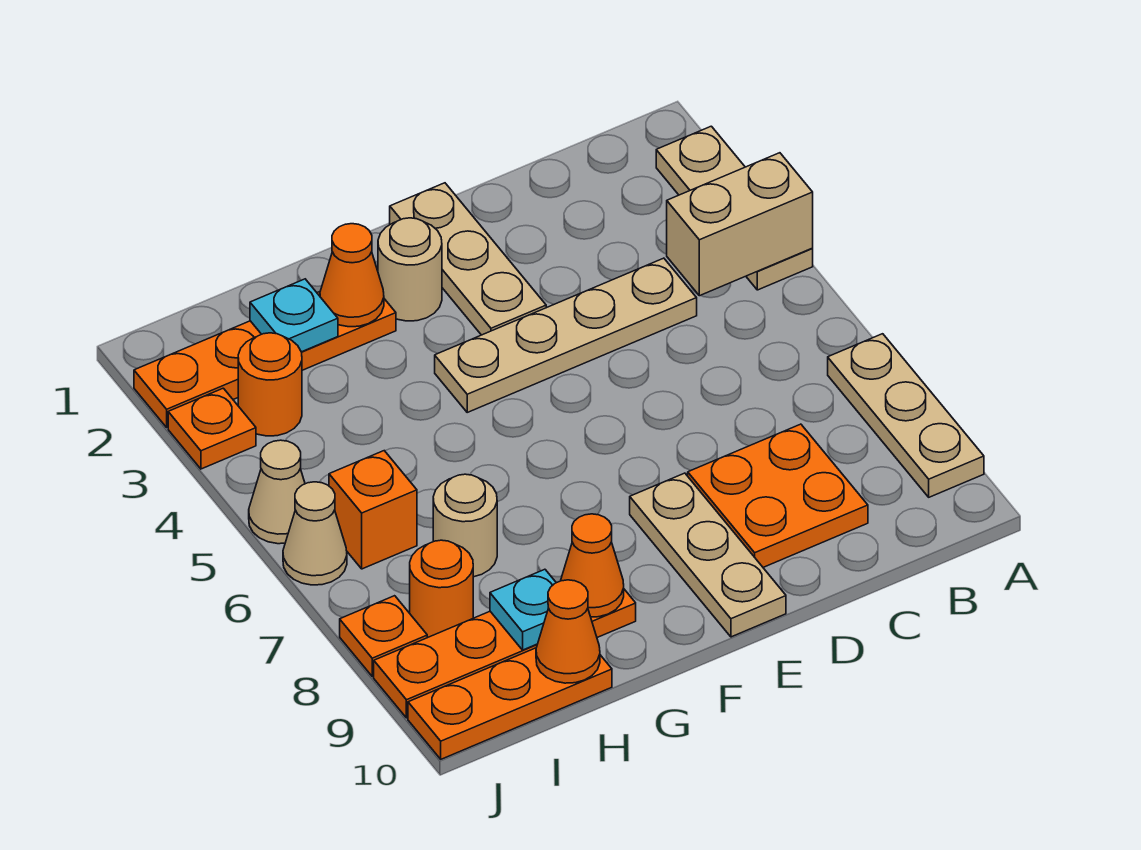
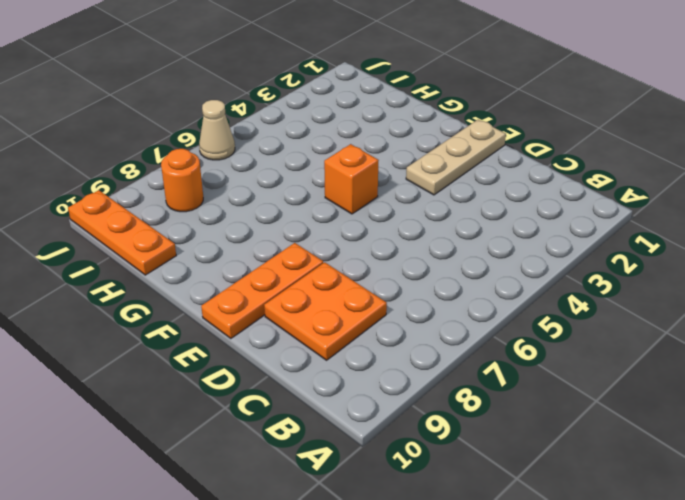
orange 1x3 plate [201,243,323,339] -> tan 1x3 plate [630,473,786,637]
orange 1x1 brick [324,144,379,214] -> orange 1x1 brick moved to [329,451,417,569]
none -> tan 1x3 plate [656,126,813,290]
none -> tan 1x3 plate [828,334,984,497]
none -> tan 1x4 plate [435,258,697,412]

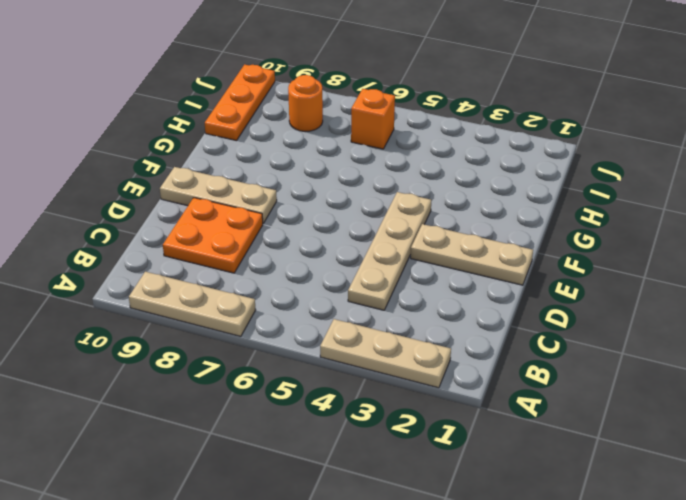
none -> tan 1x1 round brick [378,218,442,321]
none -> orange 1x4 plate [134,292,396,427]
none -> orange 1x4 plate [374,589,636,718]

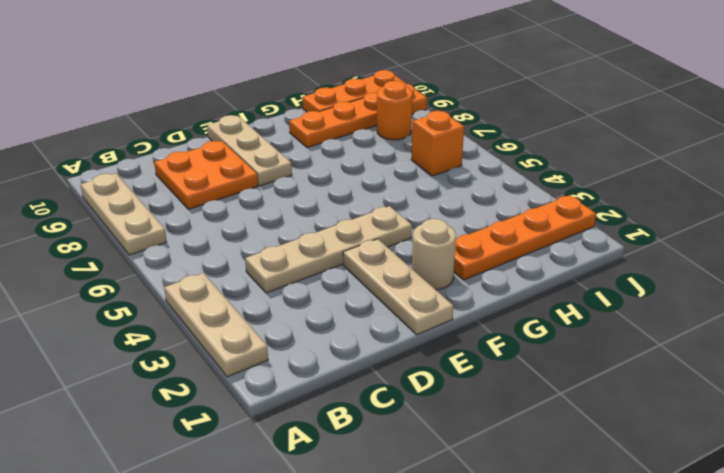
none -> tan 1x1 round brick [433,474,497,577]
none -> orange 1x1 round brick [238,333,302,436]
none -> orange 1x1 plate [168,388,256,469]

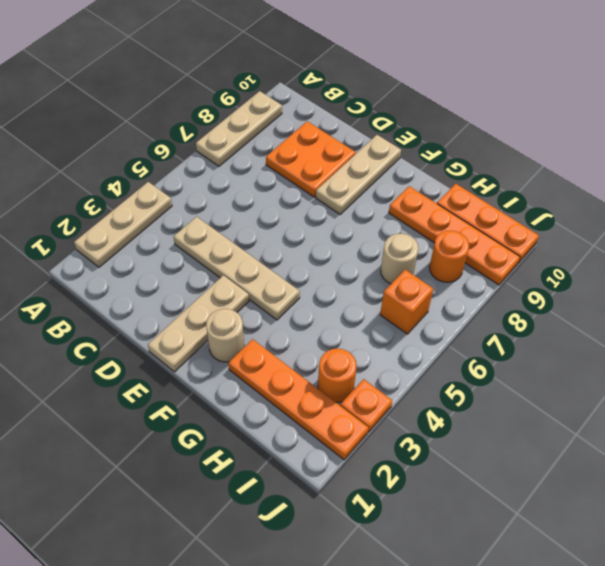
none -> tan 1x1 cone [249,440,305,544]
none -> tan 1x1 cone [283,482,347,585]
none -> orange 1x1 plate [340,596,427,676]

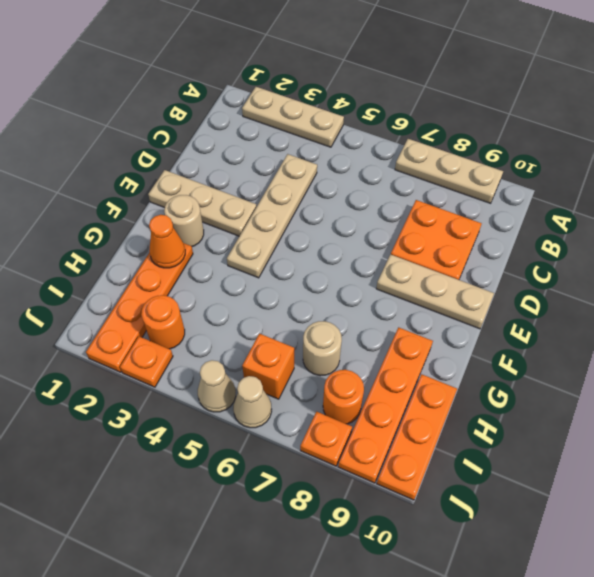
none -> tan 1x2 brick [667,153,813,296]
none -> orange 1x1 cone [561,514,624,617]
none -> cyan 1x1 plate [250,279,338,352]

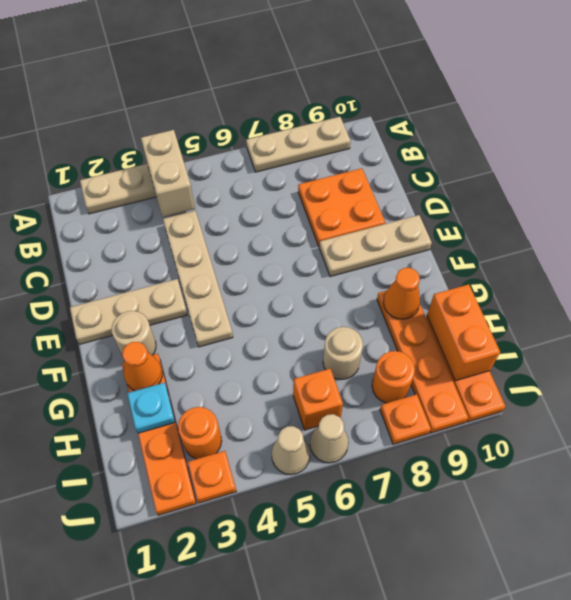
orange 1x2 brick [427,284,500,381] -> orange 1x1 cone [536,580,600,683]
none -> cyan 1x1 plate [490,569,556,650]

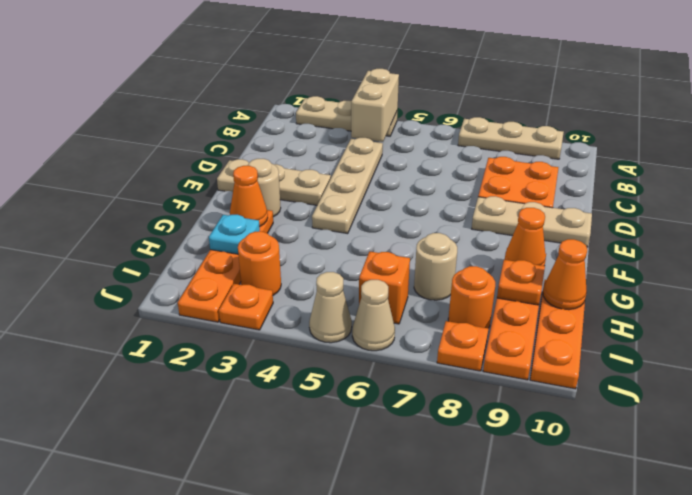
orange 1x1 plate [497,260,545,305] -> cyan 1x1 plate [490,569,556,650]

